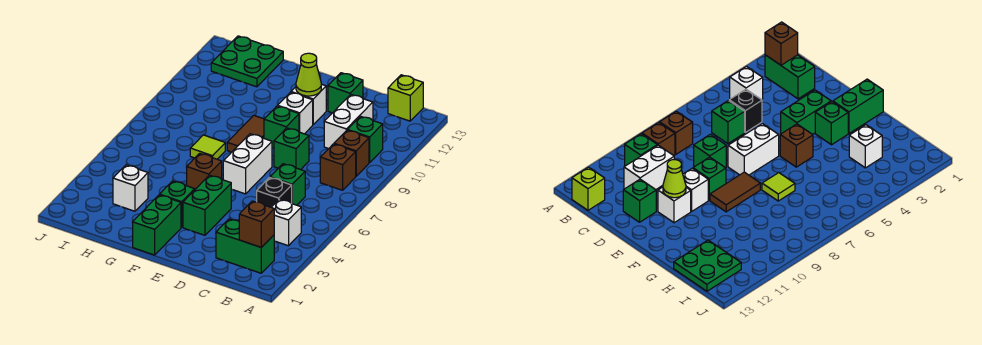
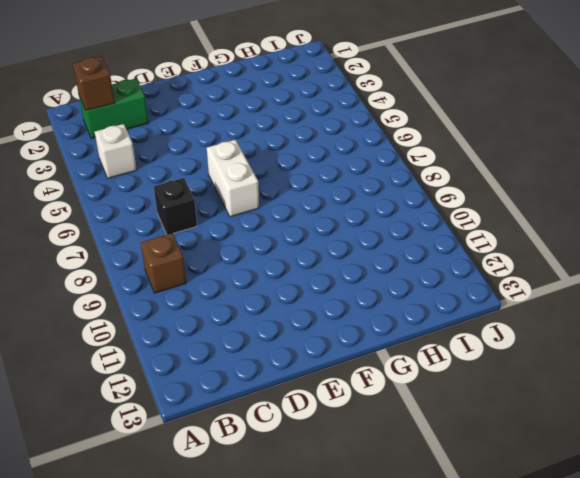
black 1x1 brick [154,178,197,235] -> black 1x1 brick moved to [257,177,292,207]
none -> brown 1x1 brick [320,144,356,190]
none -> green 1x1 brick [348,116,383,163]
none -> lime 1x1 brick [388,75,423,121]

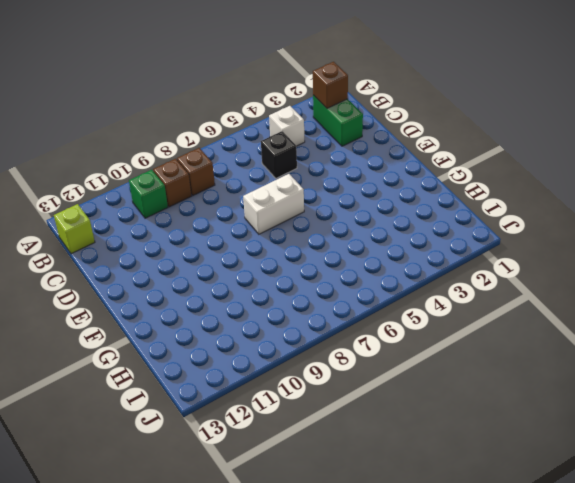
none -> green 1x1 brick [270,164,305,205]
none -> white 1x2 brick [324,95,373,149]
none -> green 1x1 brick [274,128,309,170]

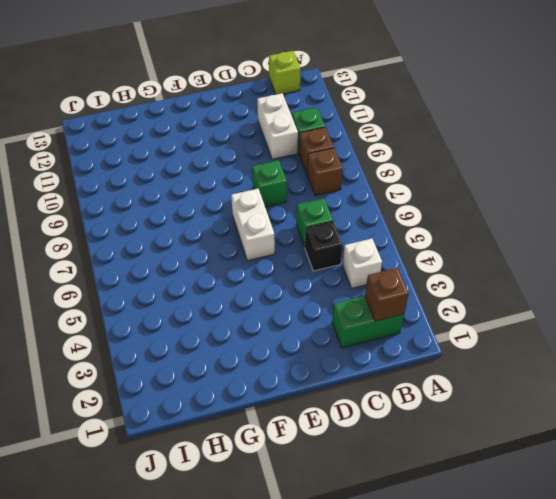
none -> green 1x1 brick [328,73,363,113]
none -> green 1x2 brick [183,175,231,235]
none -> green 1x1 brick [264,106,299,148]

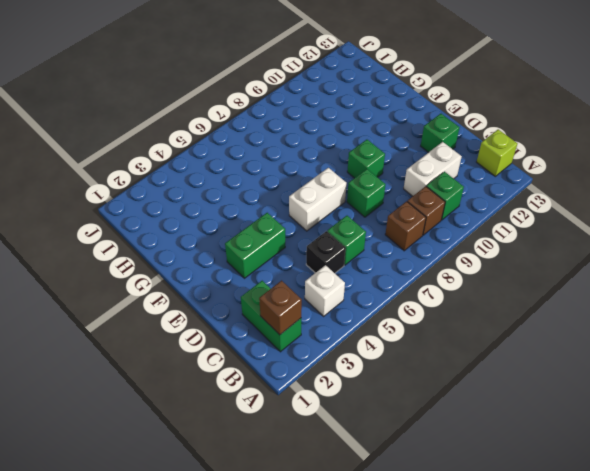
none -> white 1x1 brick [278,92,313,134]
none -> white 1x1 brick [291,84,326,124]
none -> green 1x2 brick [133,195,181,255]

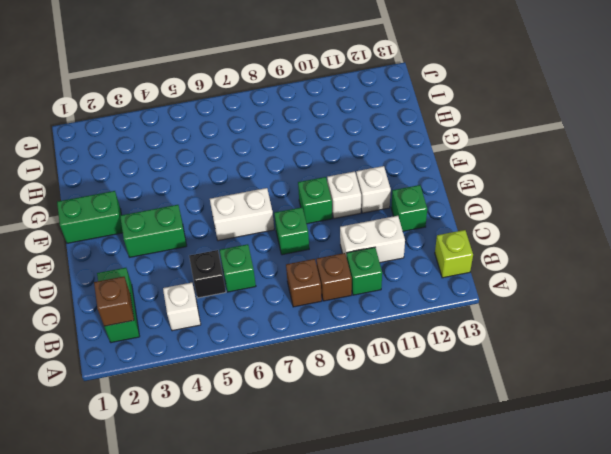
none -> green 1x1 brick [160,181,195,227]
none -> brown 1x1 brick [187,153,222,189]
none -> brown 1x2 tile [227,115,264,152]

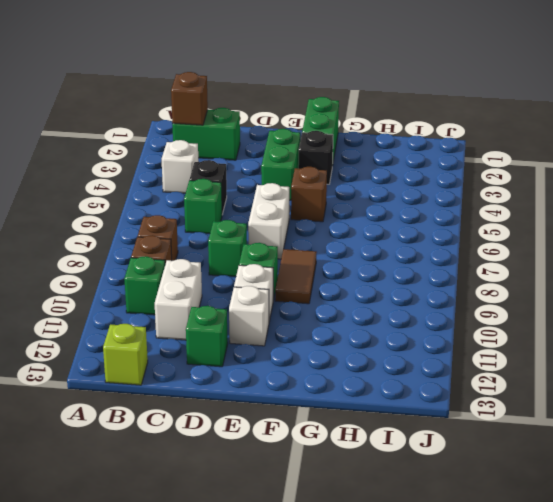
black 1x1 brick [298,131,333,184] -> green 1x1 brick [160,181,195,227]
none -> lime 1x1 tile [190,135,225,159]
none -> white 1x1 brick [113,165,148,211]
none -> green 2x2 plate [211,36,283,87]

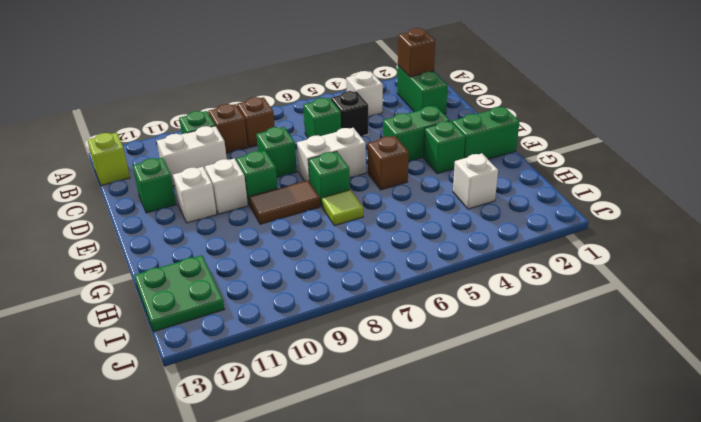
green 1x1 brick [308,152,350,206] -> none
none -> lime 1x1 cone [296,53,321,96]

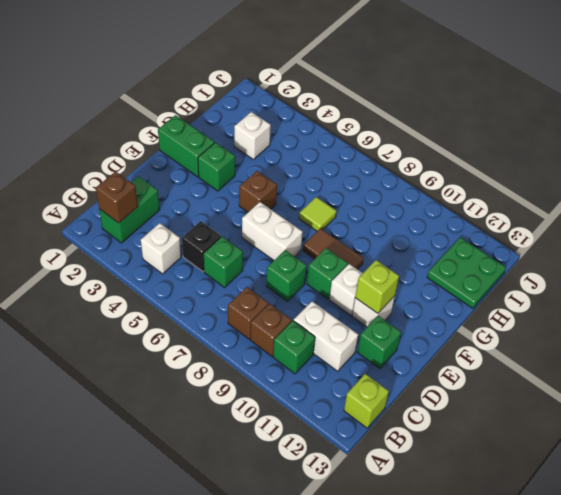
lime 1x1 brick [355,260,399,313] -> lime 1x1 cone [296,53,321,96]
none -> green 1x2 brick [183,175,231,235]

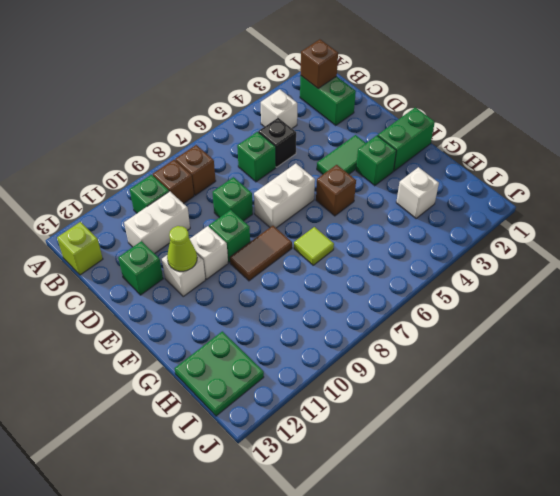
green 1x2 tile [317,135,366,174] -> green 1x2 brick [183,175,231,235]

